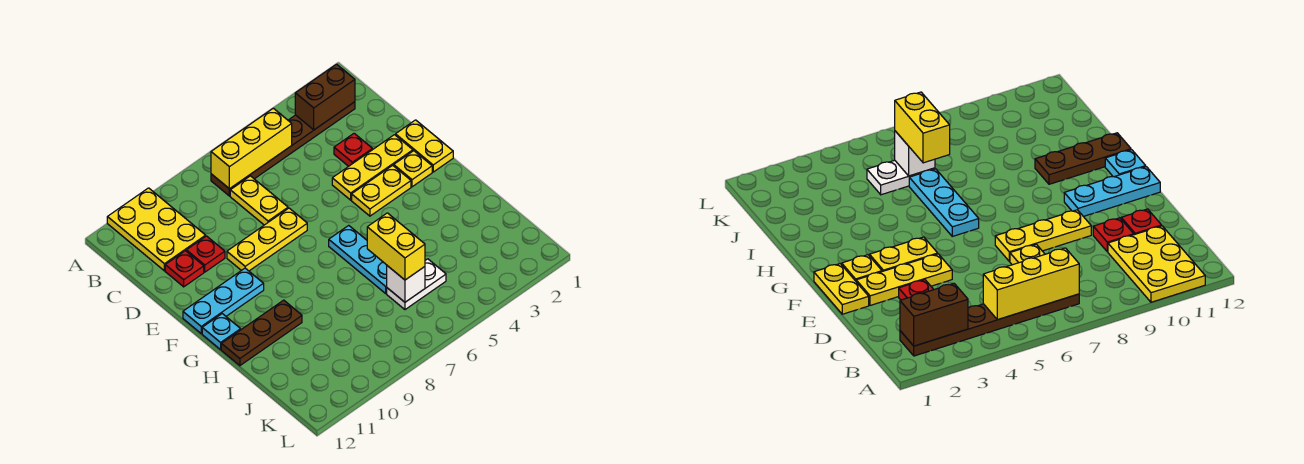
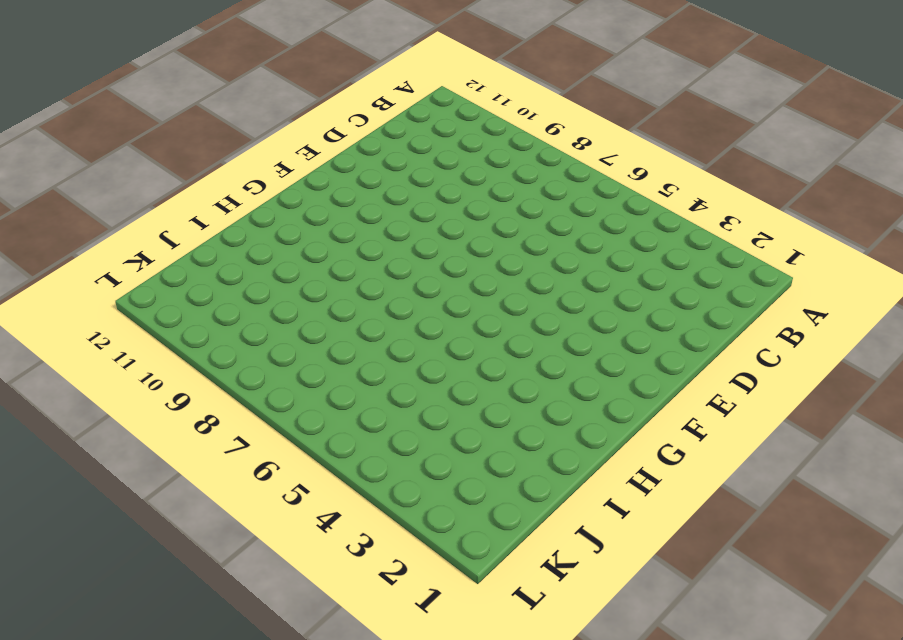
none -> yellow 2x3 plate [107,188,206,271]
none -> brown 1x6 plate [211,102,355,196]
none -> yellow 1x2 plate [230,176,288,225]

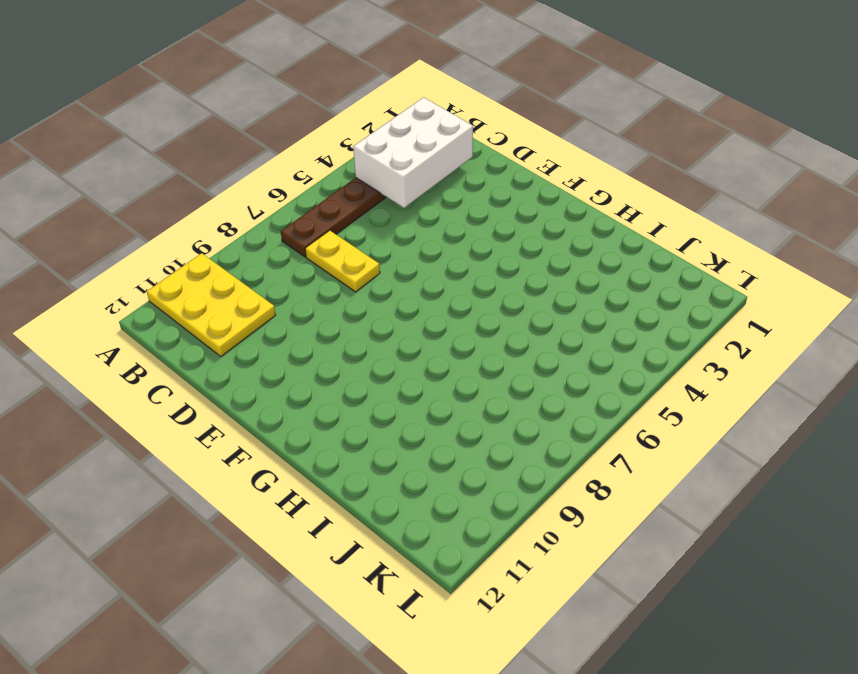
white 2x3 brick [353,97,473,208] -> brown 1x2 brick [295,64,355,130]
none -> red 1x1 plate [334,133,372,166]
none -> red 1x1 plate [186,236,225,272]
none -> red 1x1 plate [165,251,204,287]

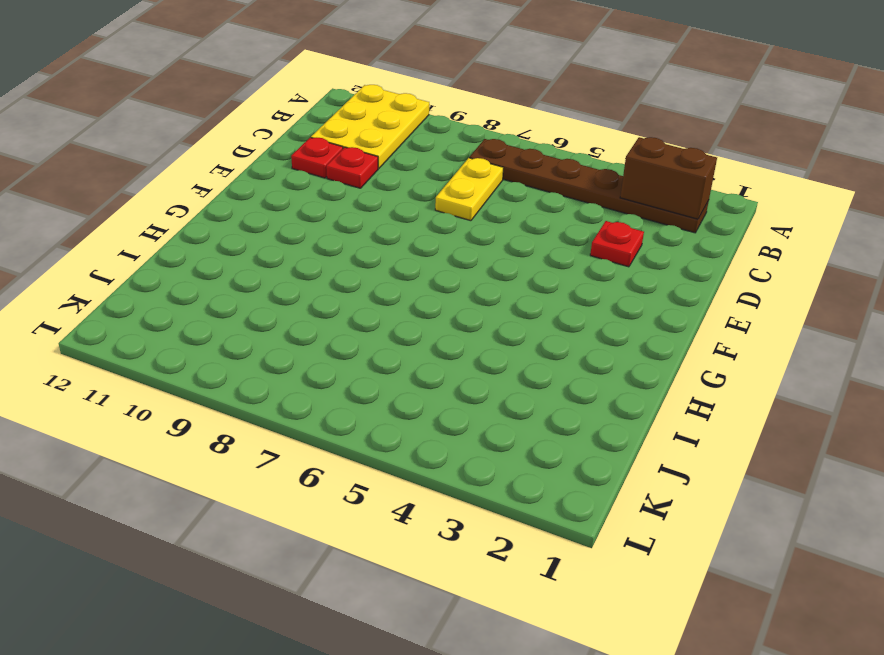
none -> yellow 1x2 plate [396,120,453,172]
none -> yellow 1x3 plate [332,135,413,200]
none -> yellow 1x3 plate [227,208,307,271]

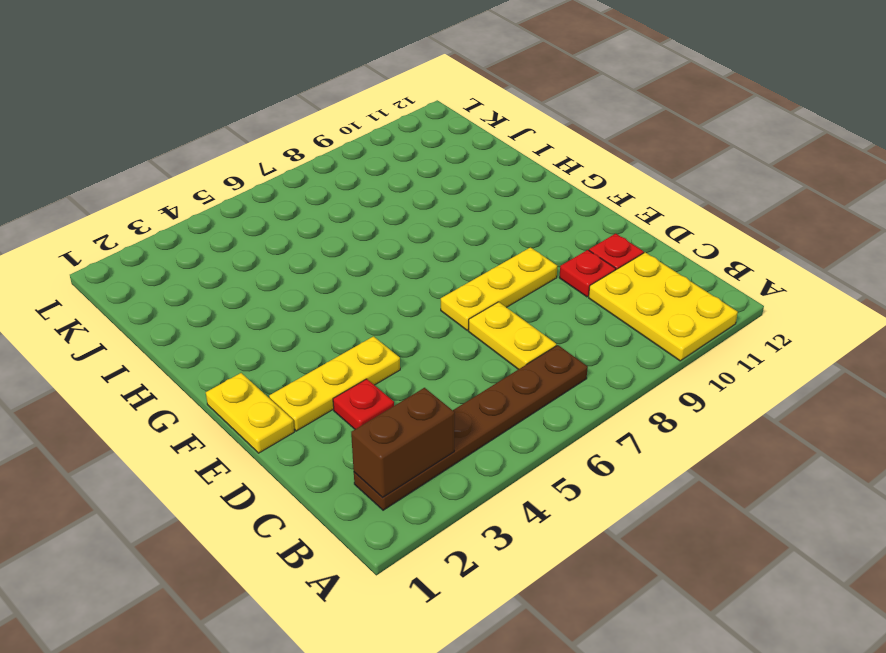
none -> yellow 1x1 plate [394,151,432,187]
none -> yellow 1x2 plate [352,165,411,216]
none -> cyan 1x3 plate [183,268,264,333]

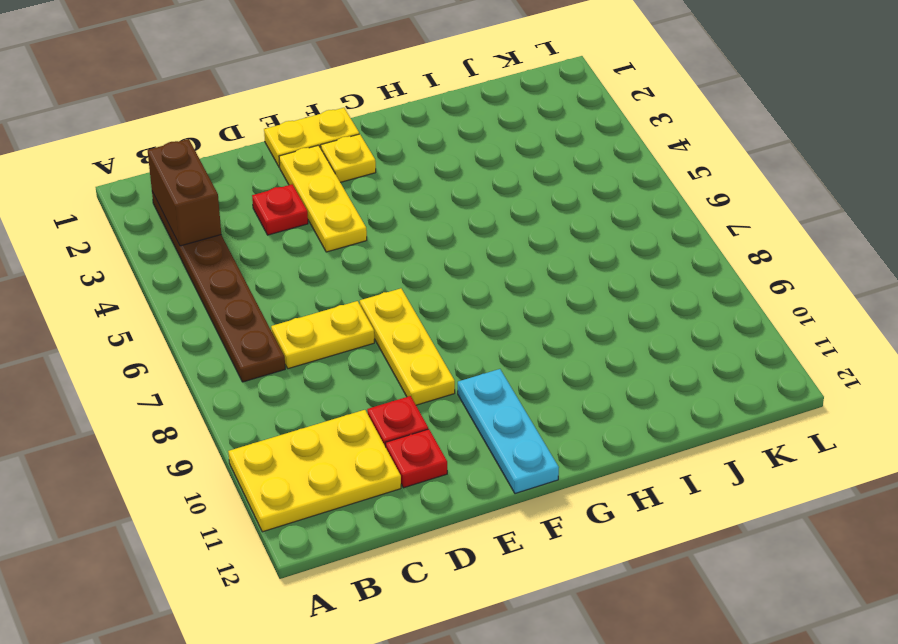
none -> yellow 1x2 plate [352,165,411,216]
none -> cyan 1x3 plate [329,225,387,293]
none -> cyan 1x1 plate [202,314,241,350]

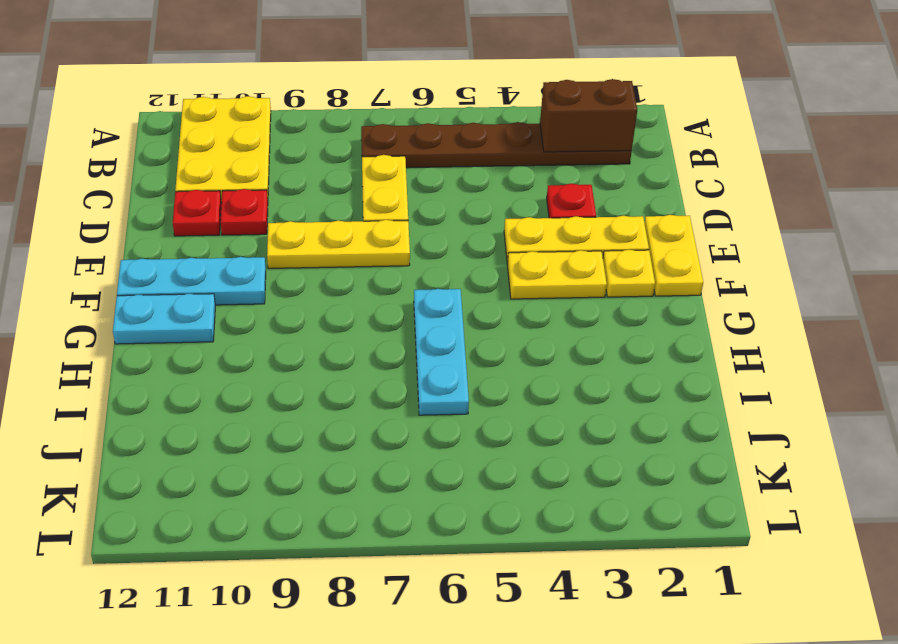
cyan 1x2 plate [113,294,215,344] -> cyan 1x1 plate [202,314,241,350]
none -> brown 1x3 plate [221,300,302,366]
none -> white 1x2 plate [387,259,446,310]
none -> yellow 1x3 brick [211,108,292,189]

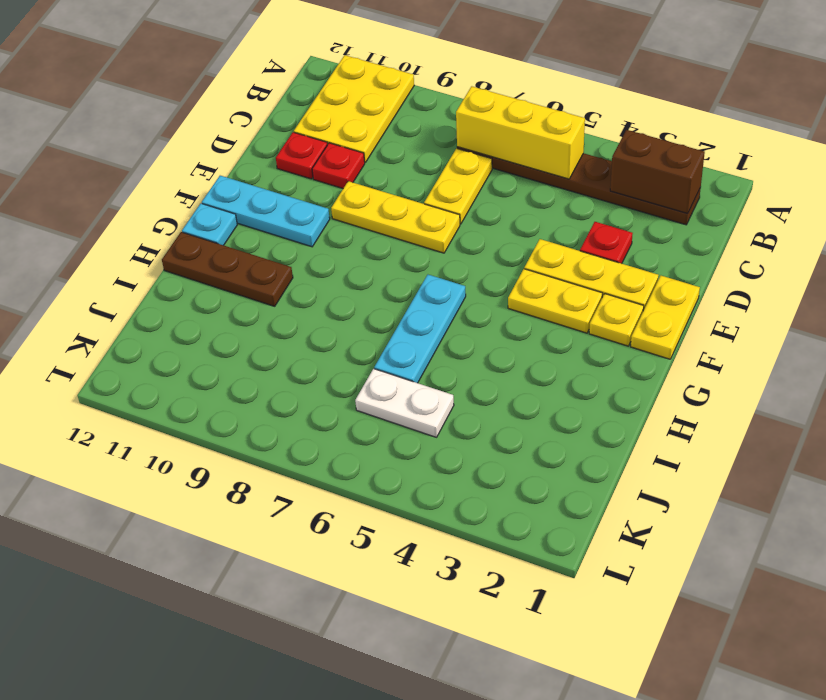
none -> white 1x1 brick [387,266,425,302]
none -> yellow 1x2 brick [367,213,425,280]

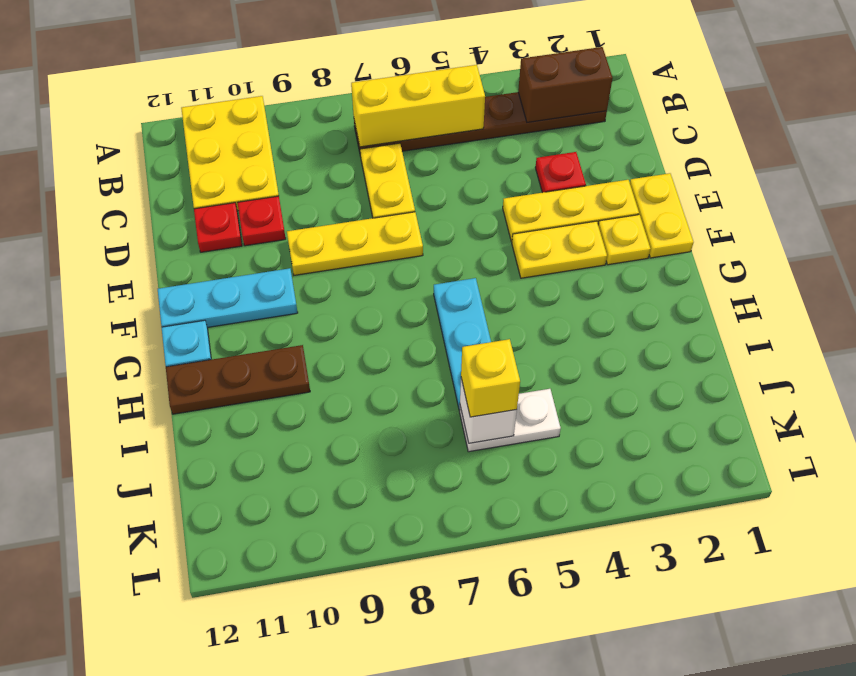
yellow 1x1 brick [461,339,520,417] -> yellow 1x2 brick [367,213,425,280]

